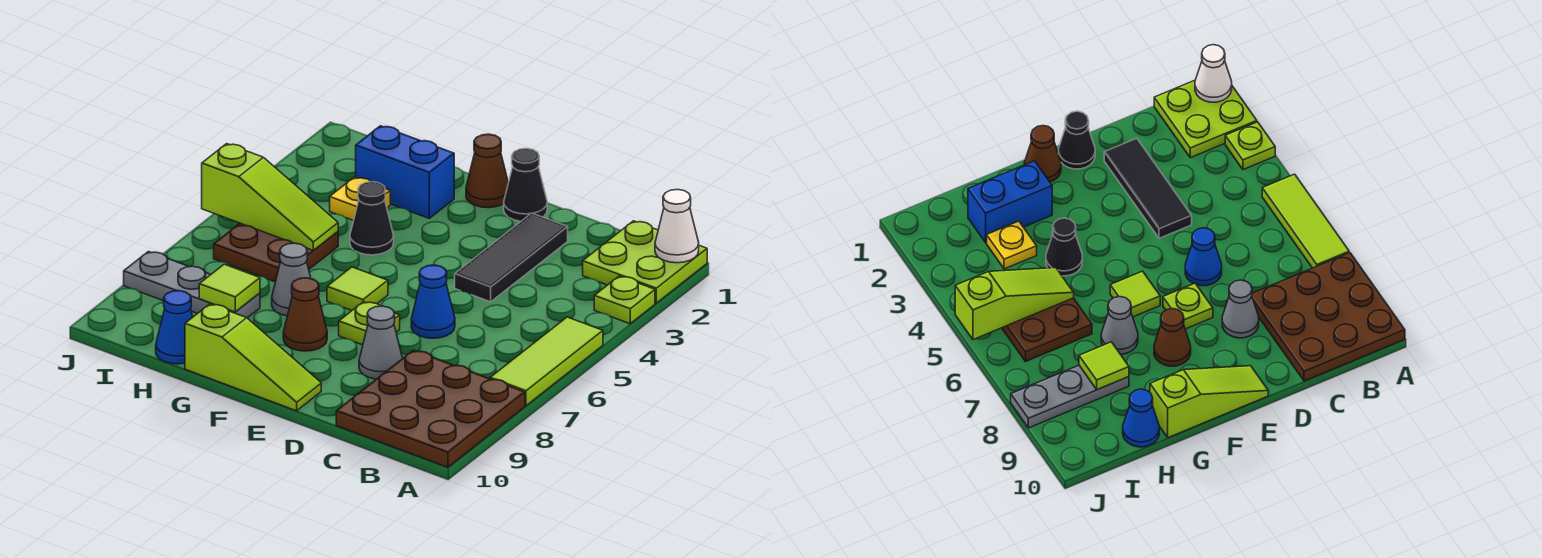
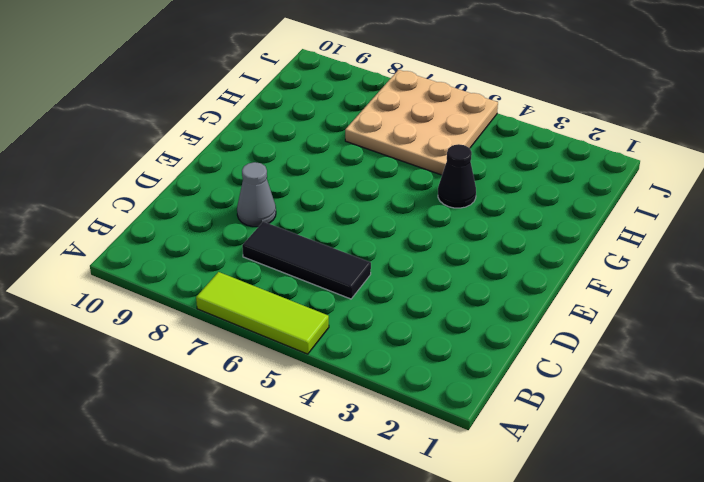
black 1x3 tile [242,222,371,299] -> black 1x3 tile moved to [455,213,568,302]
tan 3x3 plate [345,70,498,175] -> brown 2x2 plate [214,223,338,282]
none -> lime 2x2 plate [583,221,707,303]
none -> lime 1x1 plate [594,276,655,324]
none -> brown 3x3 plate [336,350,525,467]

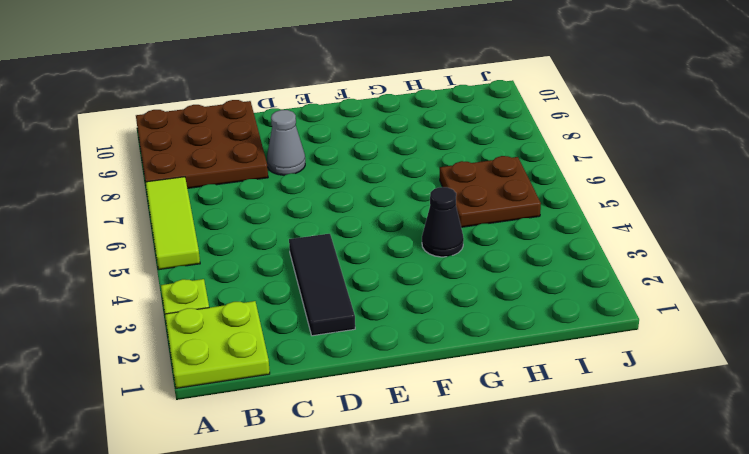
none -> blue 1x1 cone [411,265,455,338]
none -> black 1x1 cone [504,148,547,221]
none -> lime 1x1 plate [339,302,400,345]

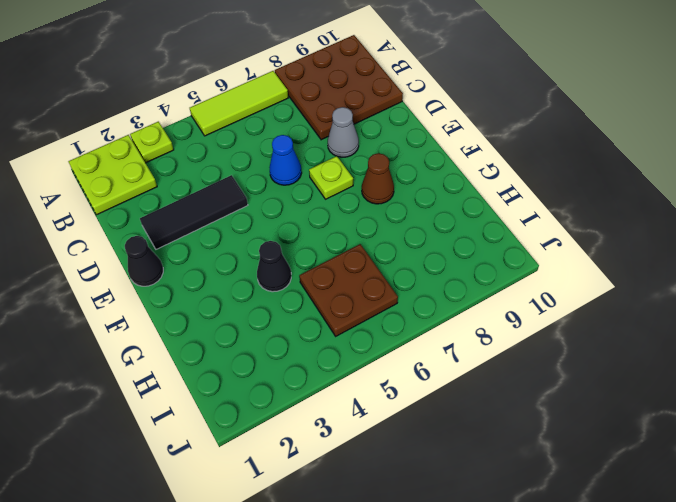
none -> lime 1x3 slope [185,304,321,411]
none -> brown 1x1 cone [466,134,508,208]
none -> lime 1x1 tile [327,267,388,310]

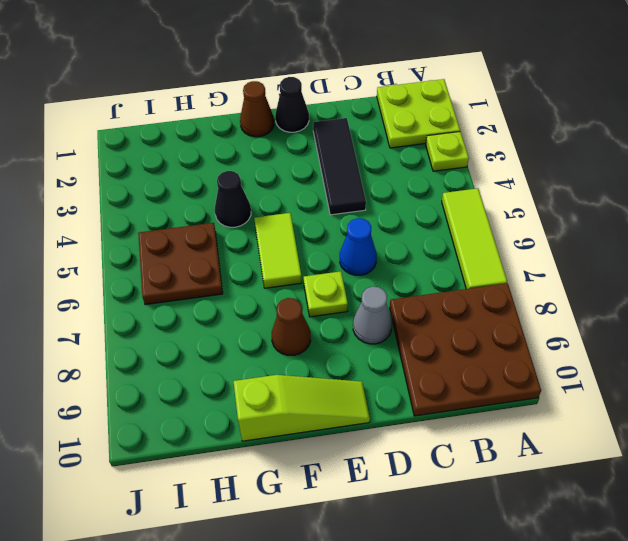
lime 1x2 tile [254,213,302,288] -> lime 1x1 tile [327,267,388,310]
none -> blue 1x2 brick [356,126,454,218]
none -> grey 1x1 cone [272,243,311,316]
none -> yellow 1x1 plate [330,177,390,221]

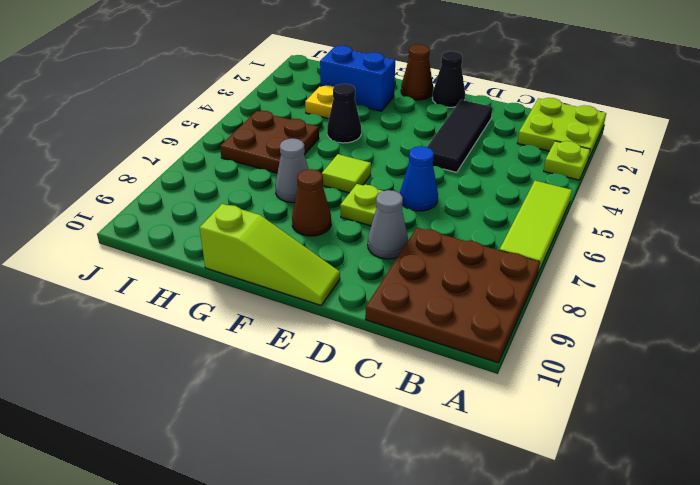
none -> grey 1x3 plate [124,252,260,318]
none -> blue 1x1 cone [156,291,193,364]
none -> white 1x1 cone [655,190,699,263]

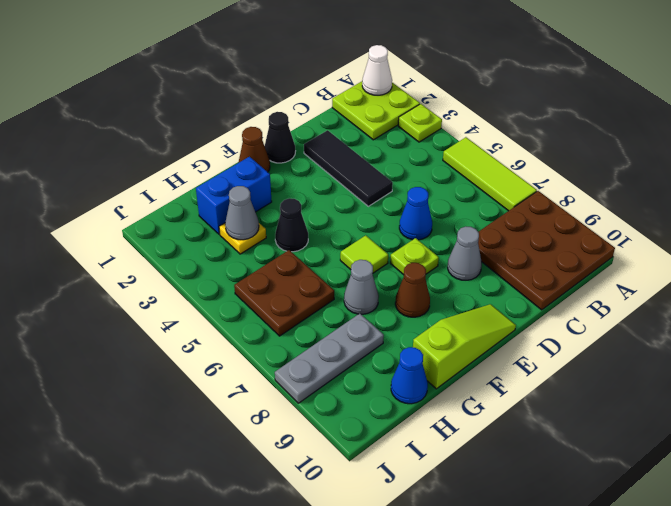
grey 1x1 cone [225,186,259,240] -> none
none -> lime 1x3 slope [202,144,338,250]
none -> lime 1x1 tile [199,264,260,312]

